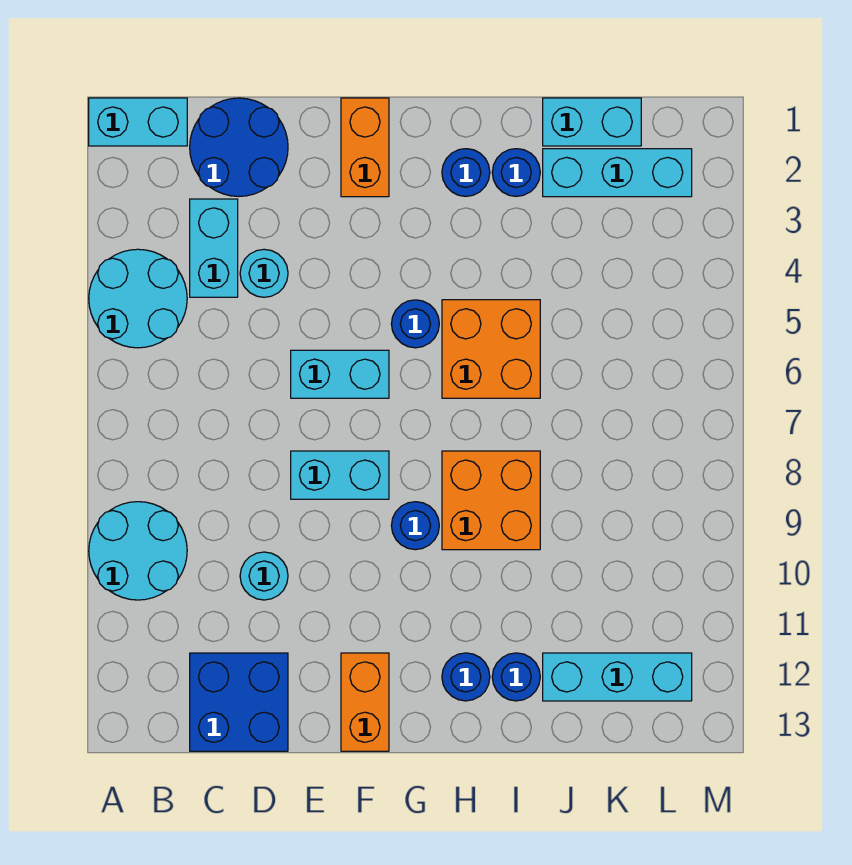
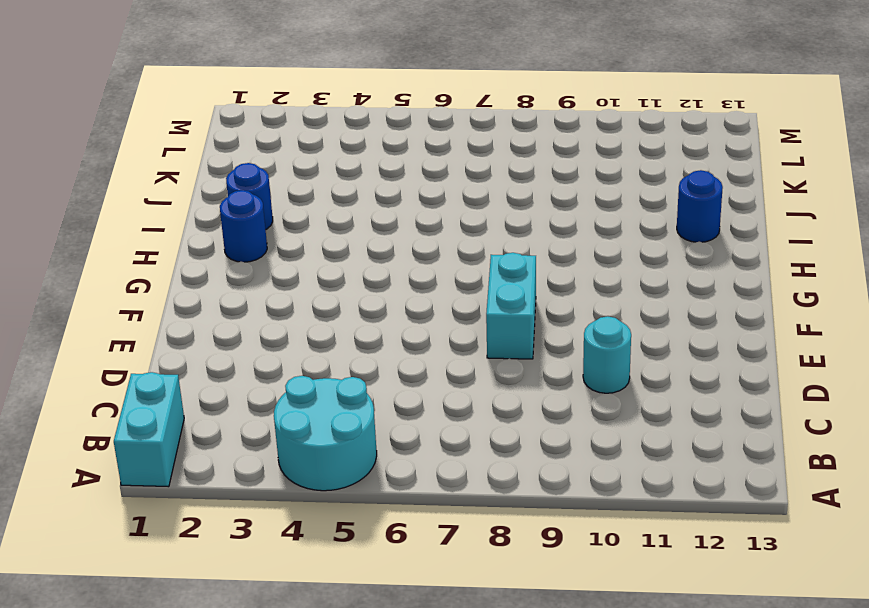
none -> cyan 2x2 round brick [89,502,187,600]
none -> blue 2x2 round brick [190,98,288,196]
none -> cyan 1x2 brick [190,199,238,297]

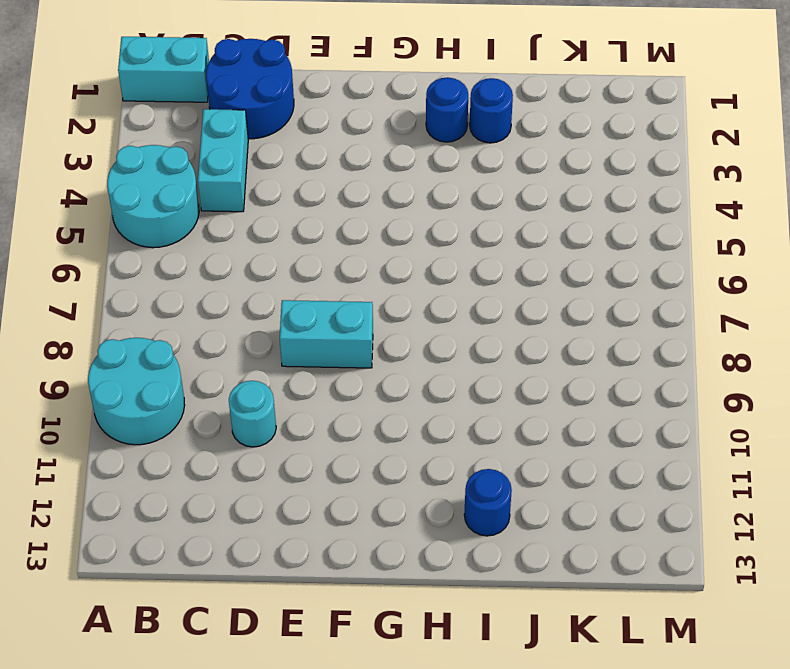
none -> blue 2x2 brick [190,653,288,751]
none -> cyan 1x1 round brick [240,249,288,297]
none -> cyan 1x2 brick [291,350,389,398]

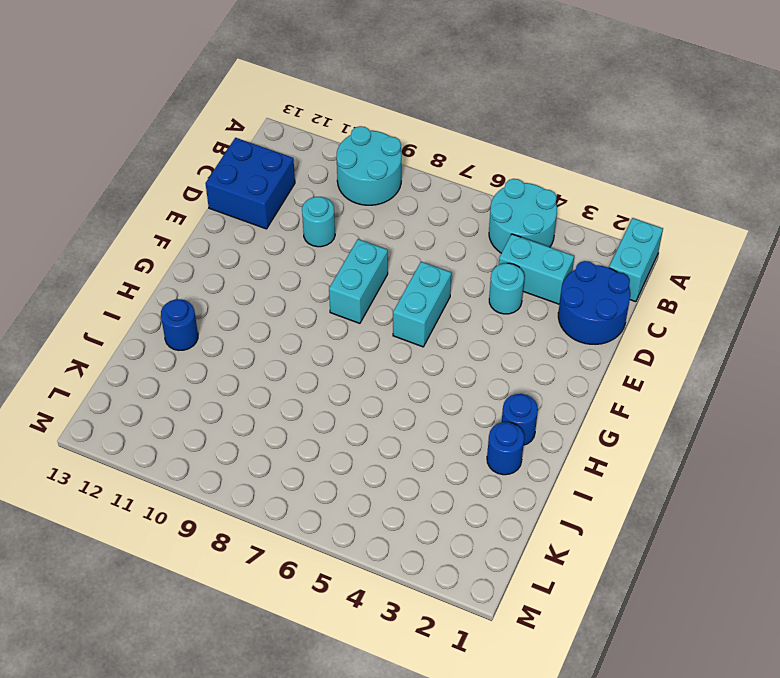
none -> orange 1x2 brick [341,98,389,197]
none -> orange 1x2 brick [341,653,389,751]
none -> blue 1x1 round brick [391,300,439,348]

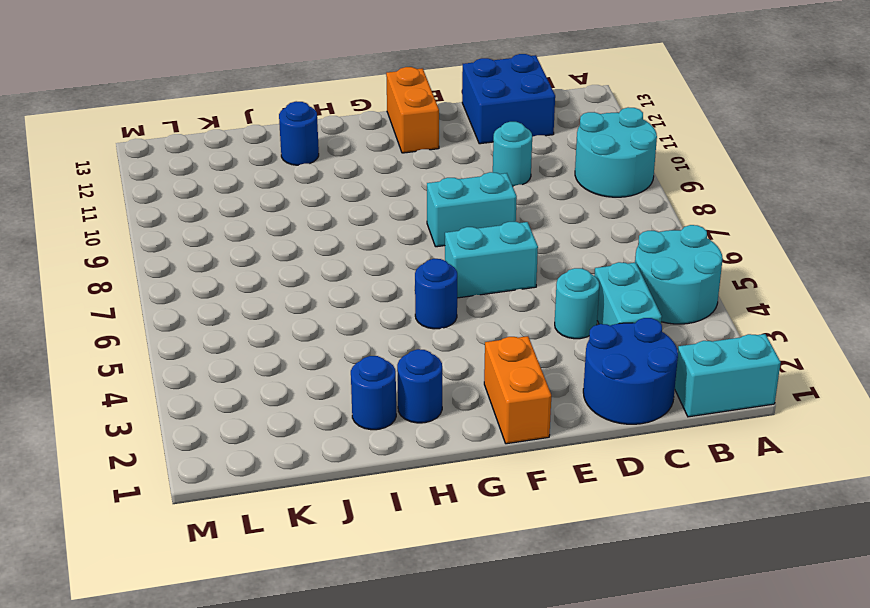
none -> blue 1x1 round brick [391,502,439,550]
none -> orange 2x2 brick [442,300,540,398]
none -> orange 2x2 brick [442,451,540,550]

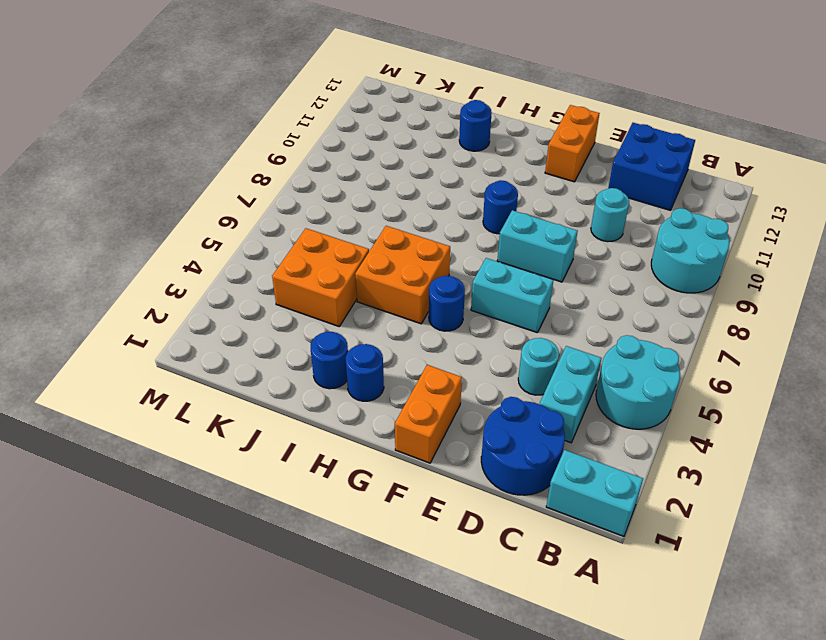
orange 2x2 brick [272,228,369,326] -> orange 2x2 brick moved to [442,451,540,550]
none -> blue 1x1 round brick [442,653,490,701]
none -> cyan 1x2 brick [543,98,641,146]
none -> cyan 1x3 brick [543,149,692,197]

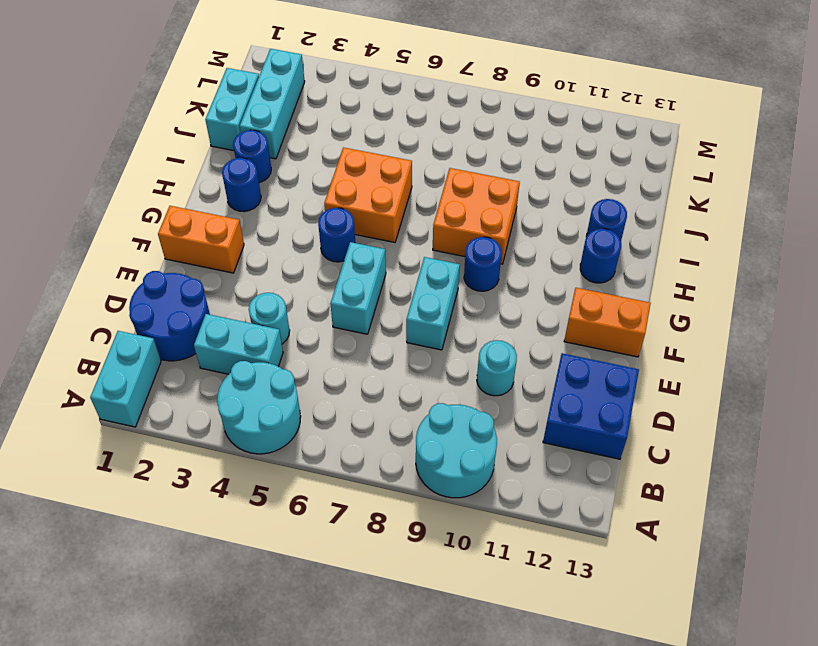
none -> cyan 1x3 brick [543,653,692,701]

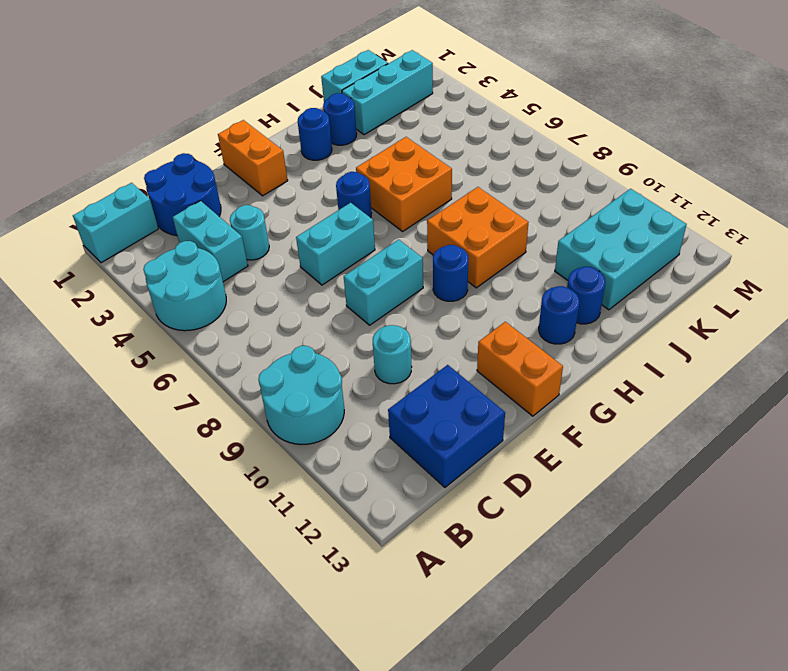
cyan 2x3 brick [555,189,687,310] -> cyan 1x3 brick [543,653,692,701]

